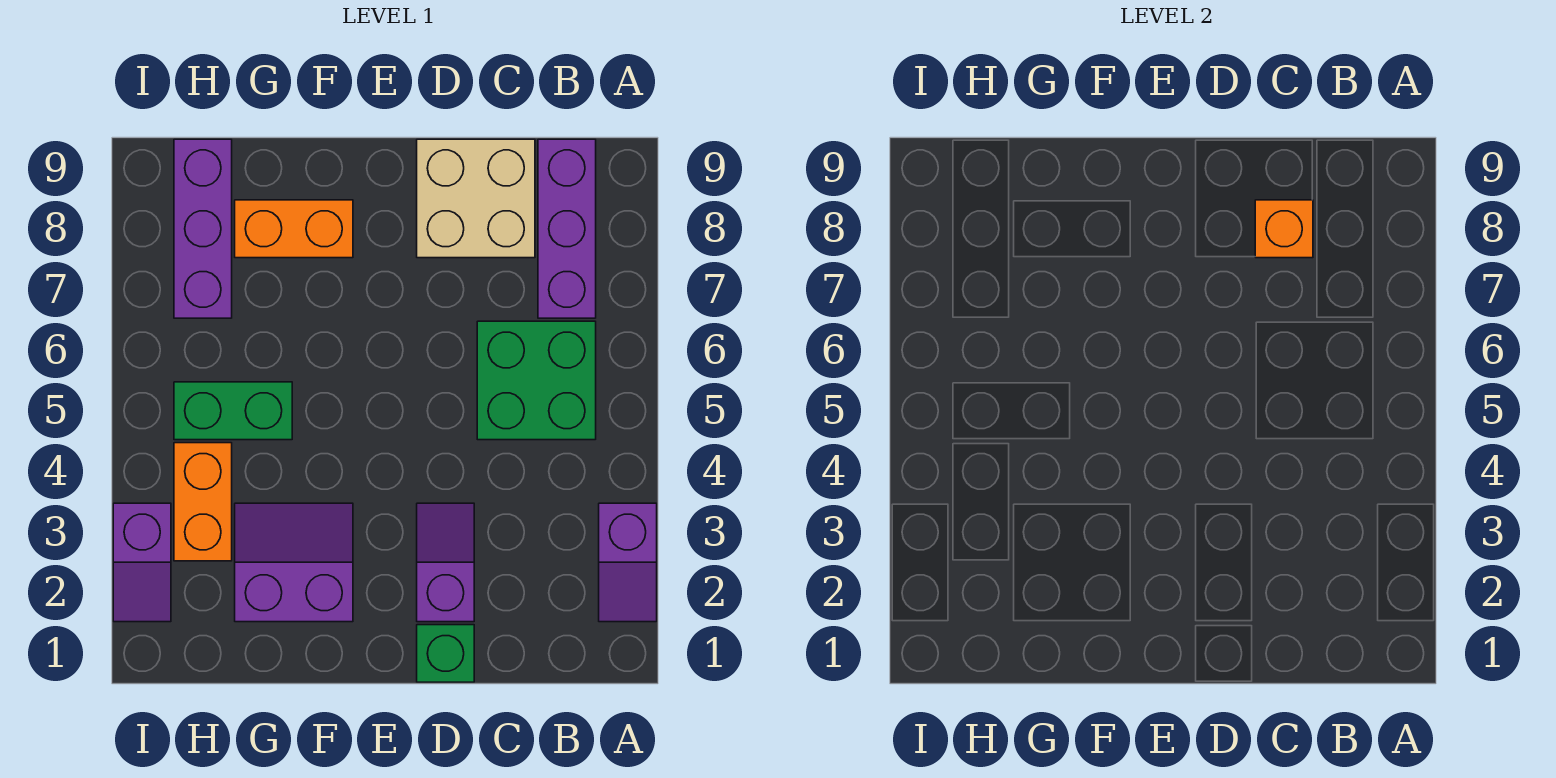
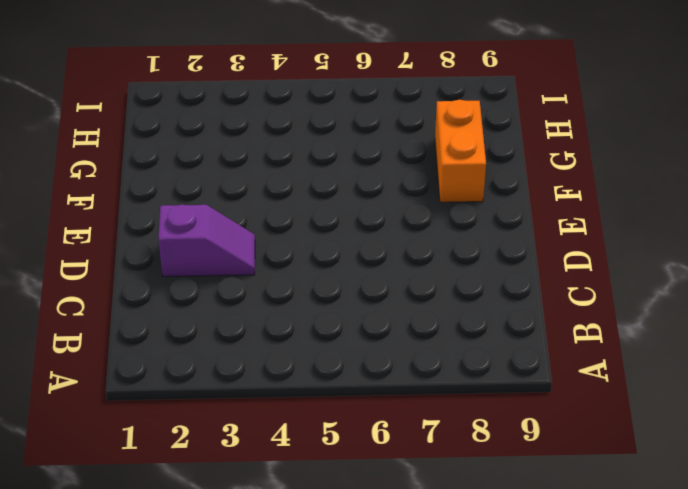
none -> purple 1x2 slope [599,503,657,622]
none -> green 2x2 brick [477,321,596,440]
none -> purple 1x3 brick [538,139,596,318]

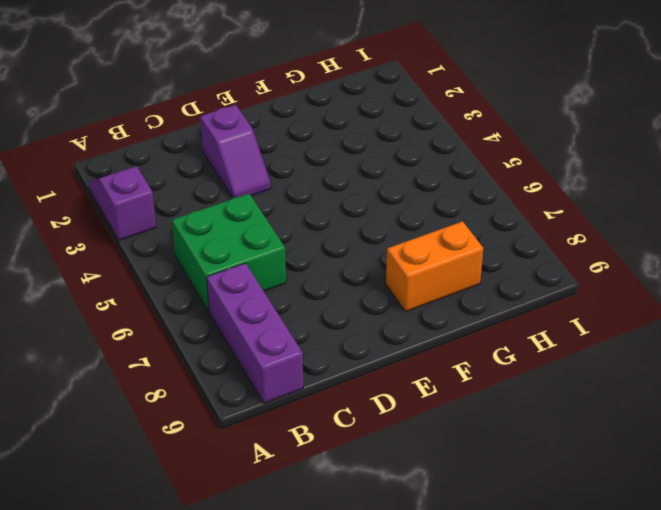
none -> tan 2x2 brick [417,139,535,258]
none -> green 1x1 brick [417,625,474,682]
none -> purple 2x2 slope [235,503,353,622]

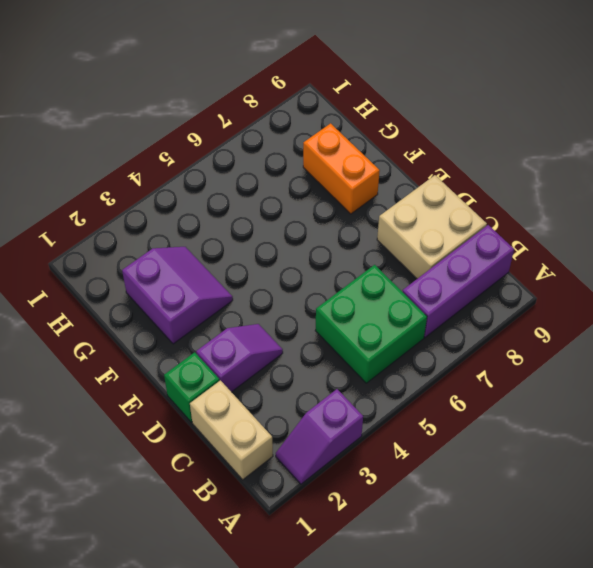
tan 1x2 brick [190,380,273,480] -> none
none -> green 1x2 brick [174,382,292,440]
none -> orange 1x2 brick [174,443,232,561]
none -> purple 1x3 brick [174,139,232,318]

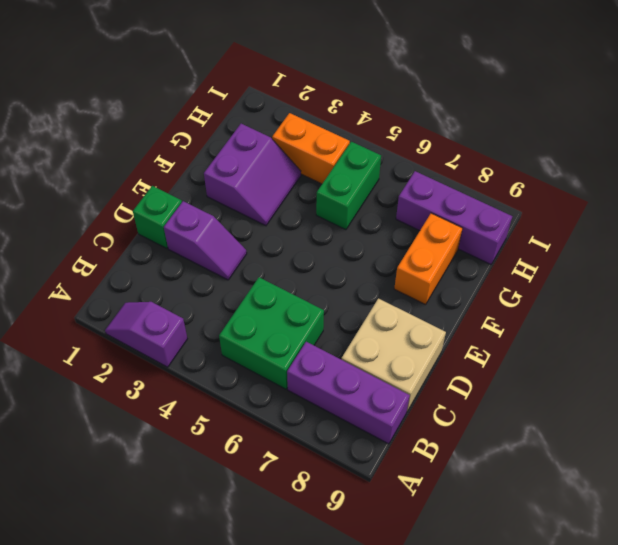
none -> purple 1x2 slope [113,503,171,622]
none -> orange 1x1 brick [1255,200,1313,258]

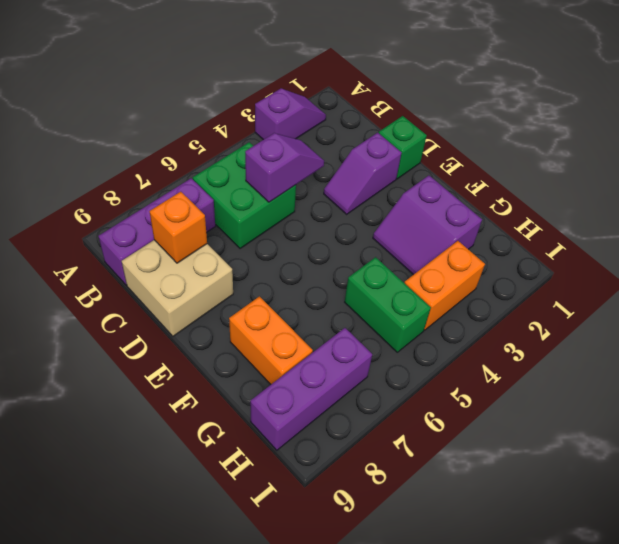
purple 1x2 slope [245,133,324,202] -> purple 1x2 slope moved to [113,503,171,622]

